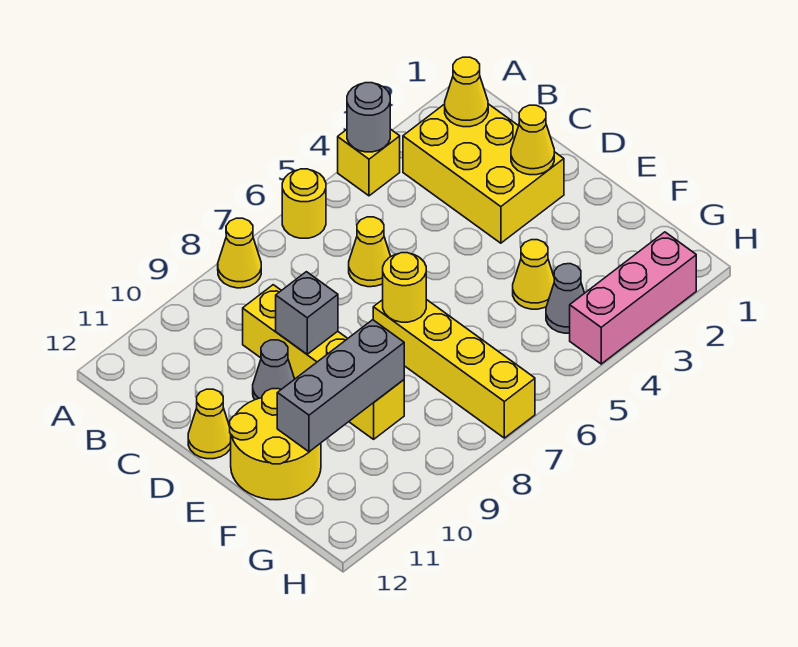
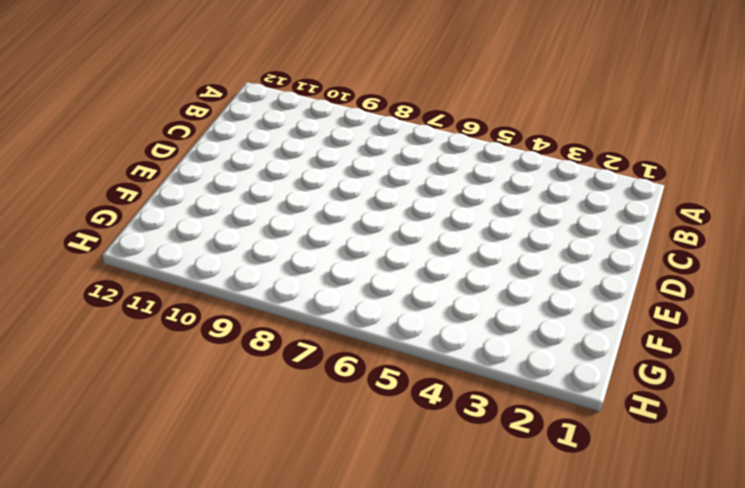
none -> yellow 1x1 brick [338,129,400,196]
none -> yellow 1x1 round brick [282,169,326,238]
none -> yellow 1x1 cone [218,218,261,288]

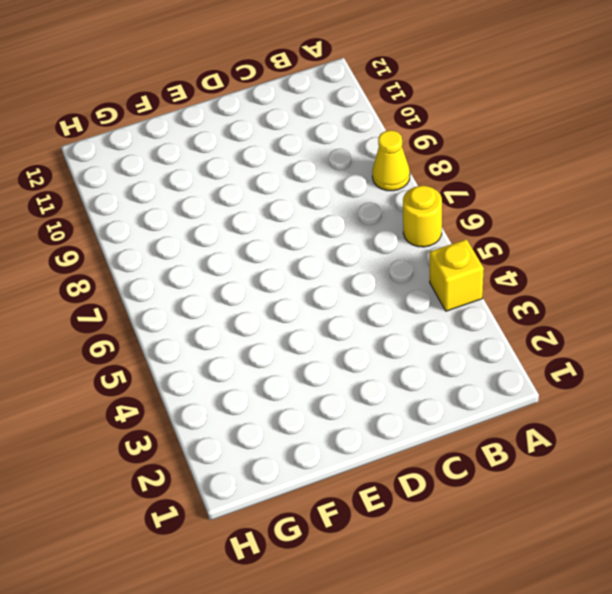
none -> yellow 2x3 brick [403,104,564,243]
none -> yellow 1x1 cone [349,217,391,287]
none -> yellow 1x4 brick [243,285,404,439]

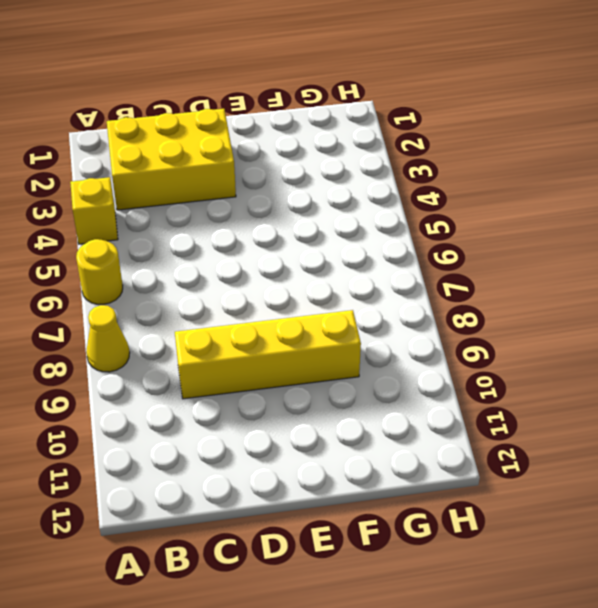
none -> yellow 1x1 cone [349,217,391,287]
none -> grey 1x1 cone [253,340,294,400]
none -> yellow 1x1 cone [188,389,231,459]

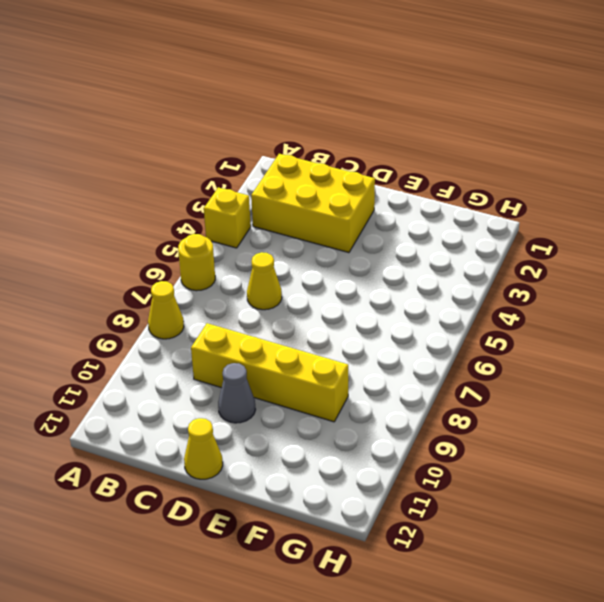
none -> yellow 1x4 brick [373,299,535,438]
none -> yellow 2x2 round brick [230,389,321,500]
none -> yellow 1x1 cone [513,240,554,309]

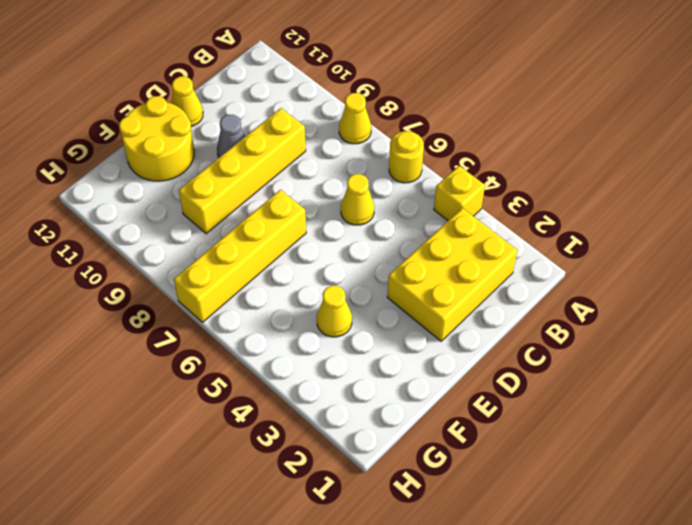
none -> grey 1x1 cone [546,264,584,333]
none -> pink 1x3 brick [570,232,696,364]
none -> grey 1x1 round brick [347,83,390,152]

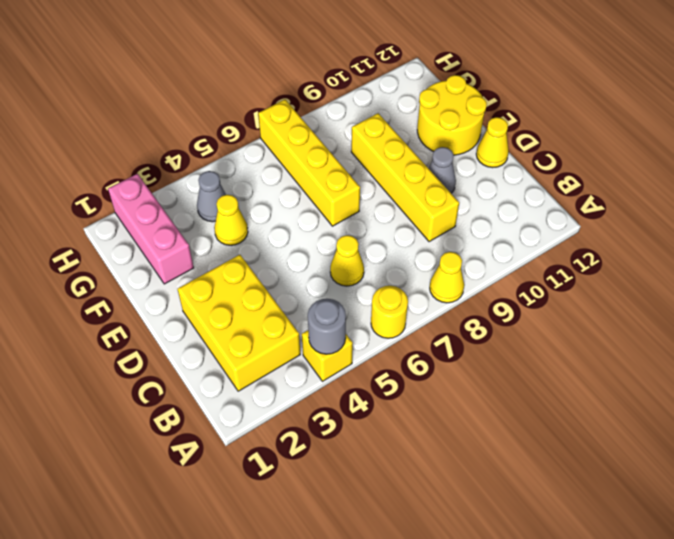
pink 1x3 brick [108,174,194,284] -> pink 1x3 brick turned to [570,232,696,364]
none -> yellow 1x1 cone [445,57,488,127]
none -> yellow 1x1 cone [511,105,554,175]
none -> grey 1x1 brick [276,272,338,354]

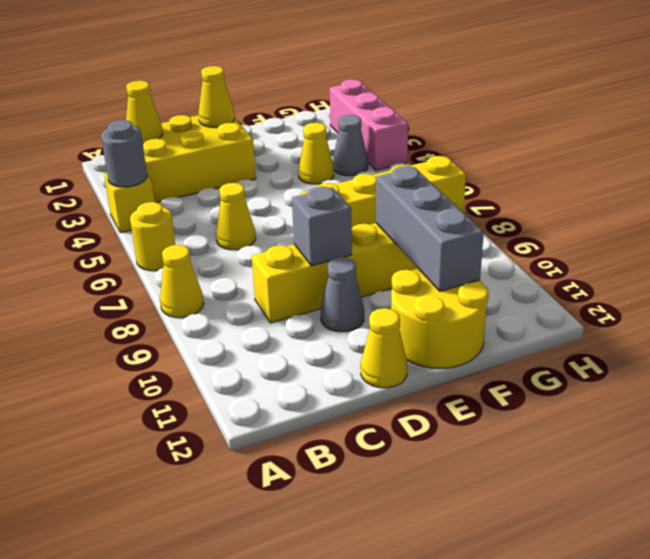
none -> yellow 1x1 round brick [383,253,426,322]

